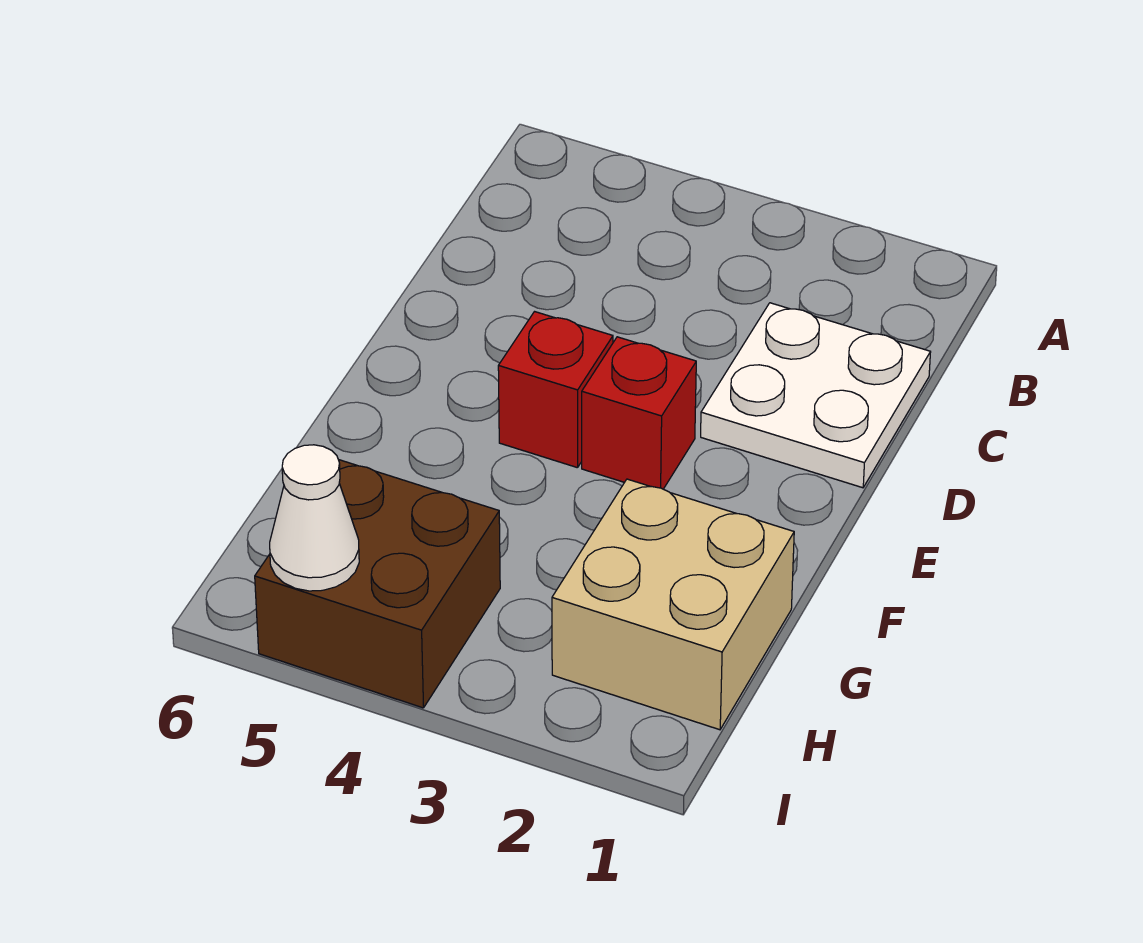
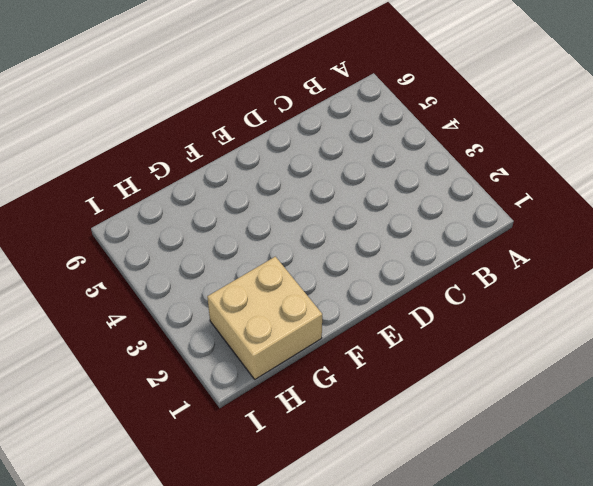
none -> white 2x2 plate [701,303,931,488]
none -> red 1x1 brick [582,337,696,489]

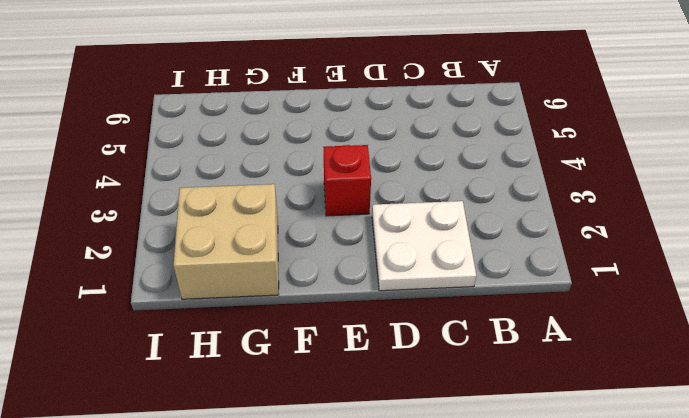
none -> red 1x1 brick [498,312,613,468]
none -> brown 2x2 brick [255,460,500,708]

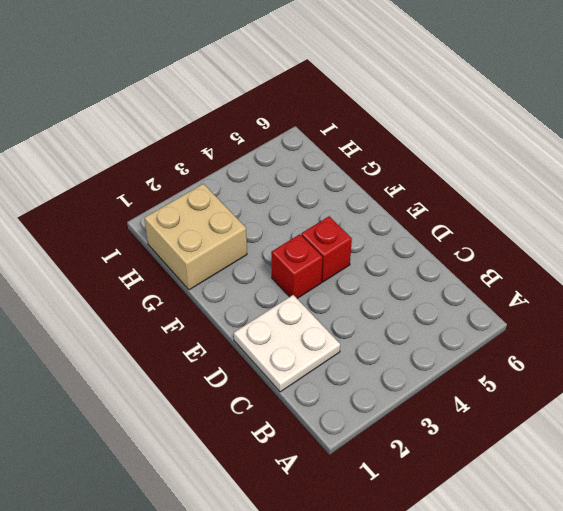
none -> brown 2x2 brick [255,460,500,708]
none -> white 1x1 cone [270,445,359,591]

